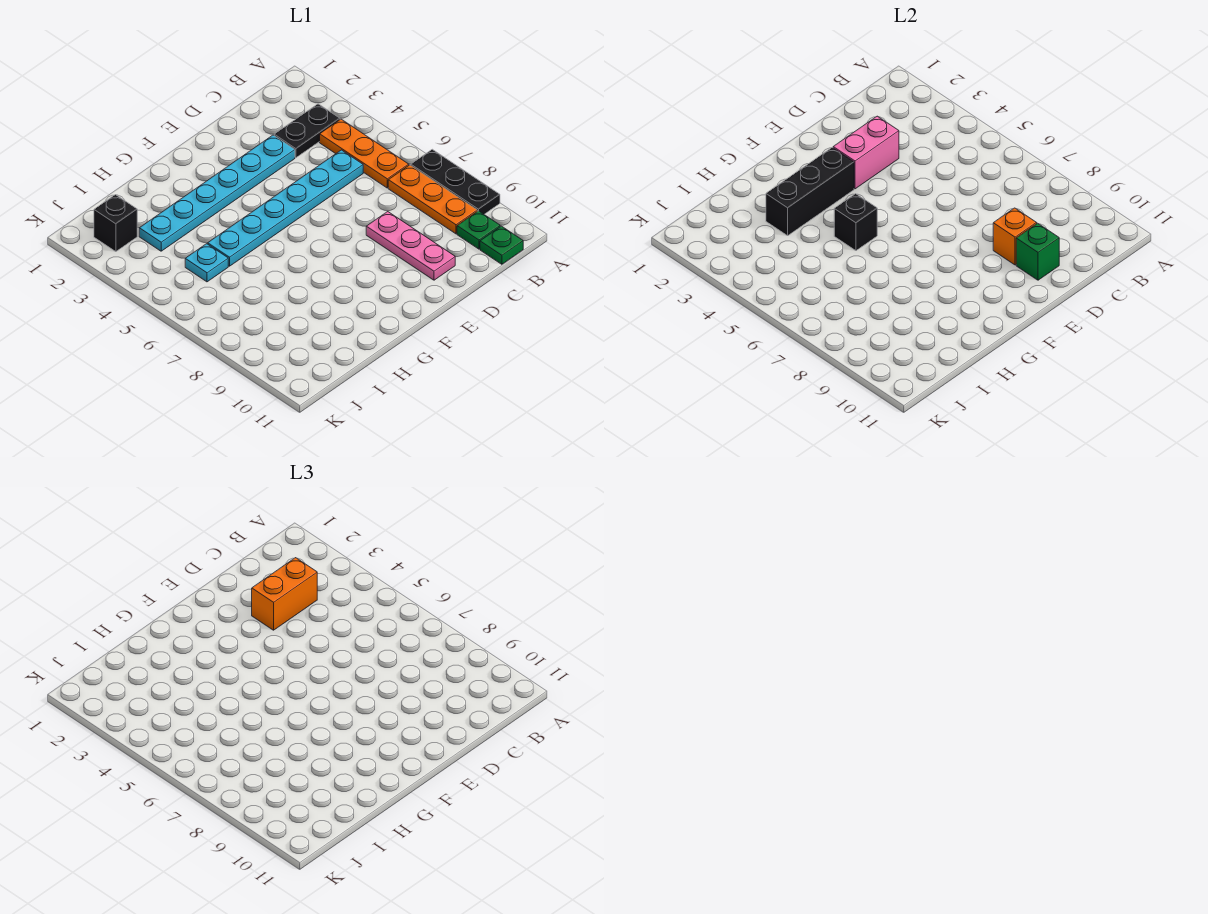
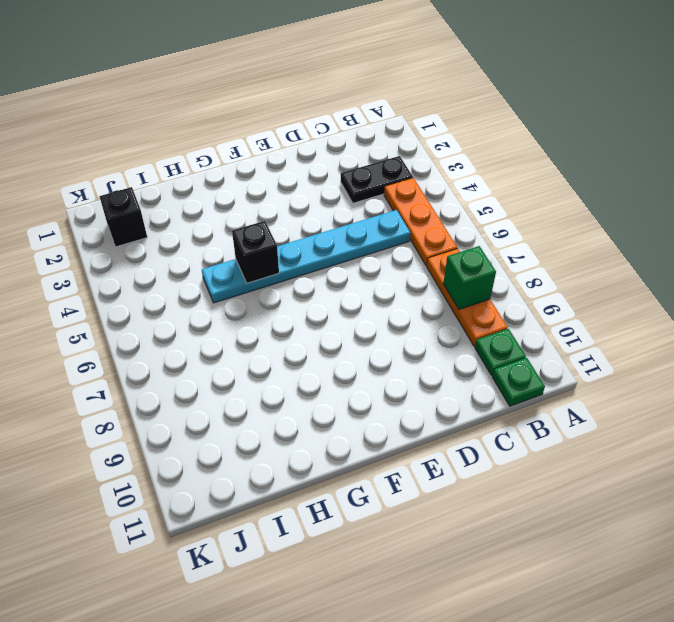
green 1x1 brick [443,246,496,309] -> green 1x1 brick moved to [1016,223,1059,280]
none -> black 1x3 plate [411,149,500,214]
none -> cyan 1x6 plate [139,135,295,251]
none -> pink 1x3 plate [366,212,455,280]

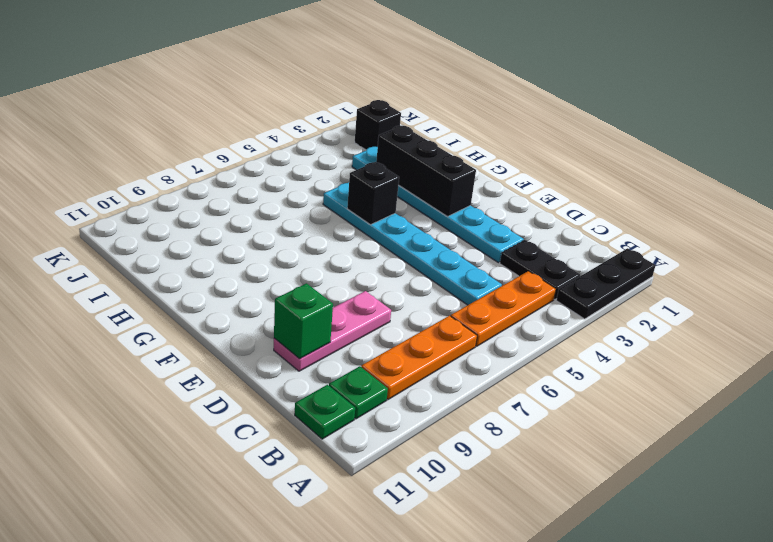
black 1x3 plate [556,248,656,319] -> black 1x3 plate moved to [411,149,500,214]
none -> cyan 1x1 plate [185,244,228,282]
none -> pink 1x2 brick [833,116,899,189]
none -> orange 1x1 brick [993,208,1037,265]

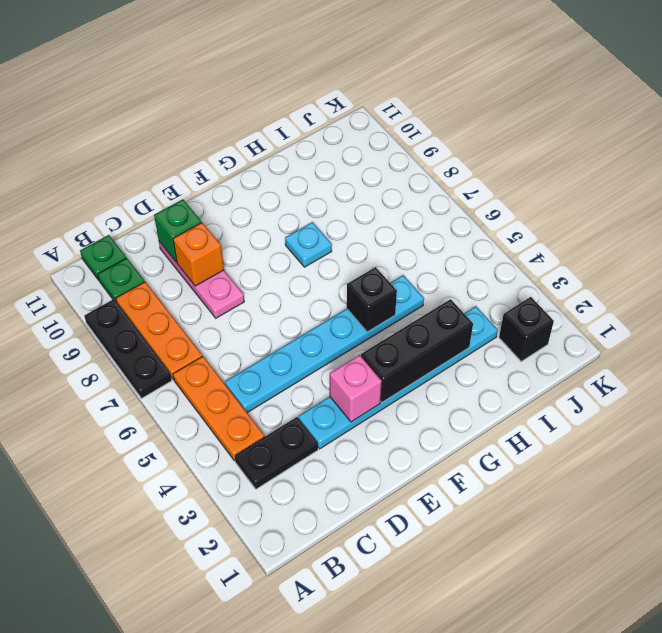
pink 1x1 brick [330,355,382,422] -> pink 1x2 brick [833,116,899,189]
cyan 1x1 plate [285,222,332,267] -> cyan 1x1 plate moved to [185,244,228,282]
none -> orange 1x2 brick [252,558,317,630]

